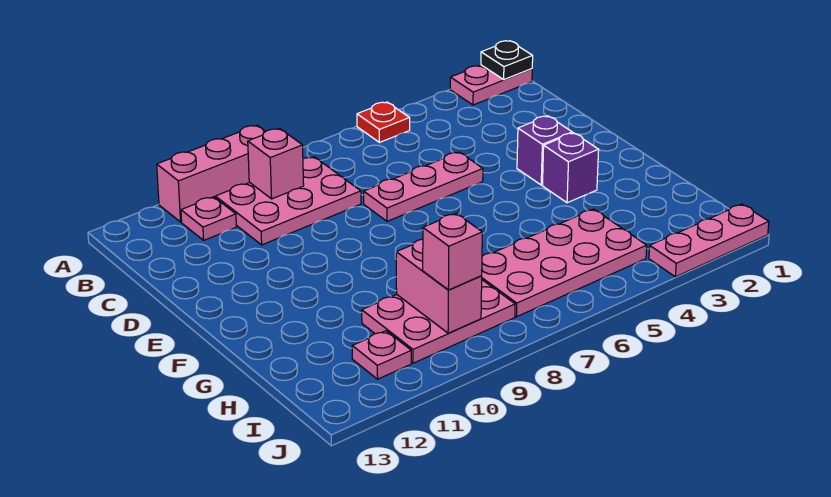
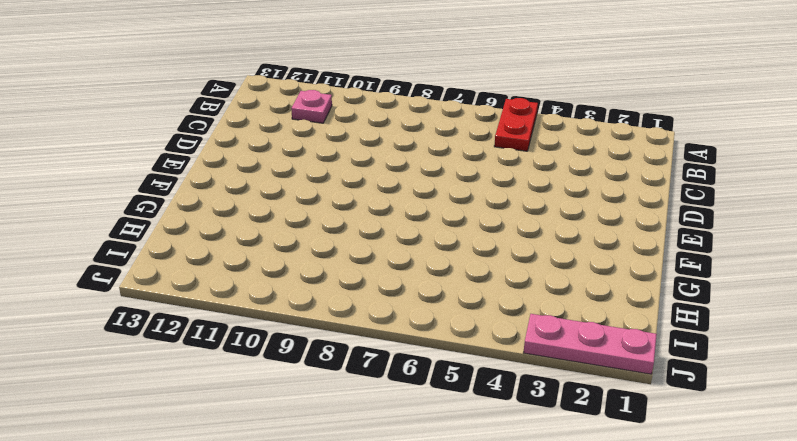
red 1x2 plate [494,98,538,151] -> red 1x1 plate [357,102,410,142]
none -> pink 1x2 plate [450,65,532,105]
none -> pink 1x3 brick [157,125,266,222]
none -> pink 2x3 plate [215,157,361,245]

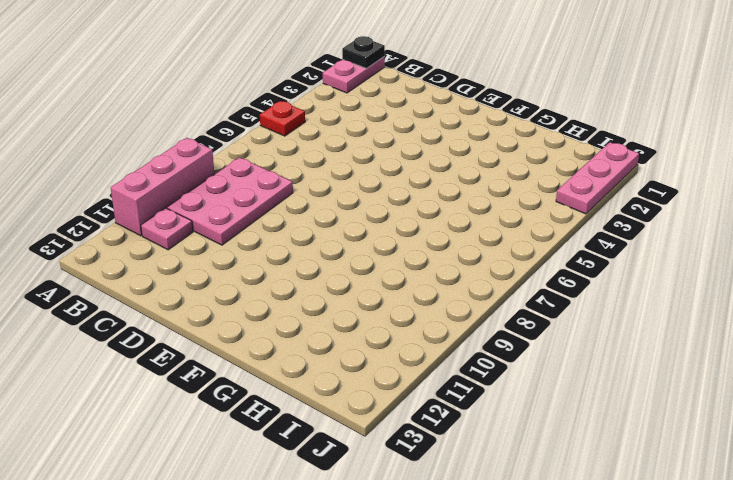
none -> pink 1x3 plate [364,152,483,221]
none -> purple 1x1 brick [517,116,572,185]
none -> purple 1x1 brick [542,133,599,203]

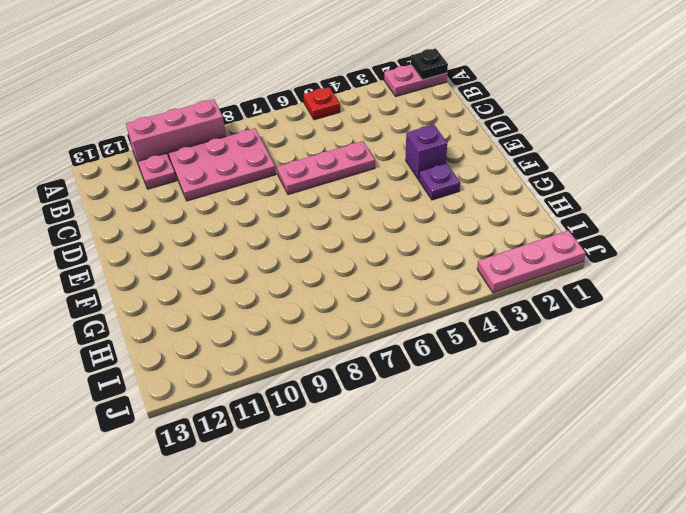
purple 1x1 plate [419,163,460,200] -> purple 1x1 brick [542,133,599,203]
none -> pink 2x4 plate [482,209,647,317]
none -> pink 2x3 plate [362,280,515,363]
none -> pink 1x1 plate [352,331,411,379]

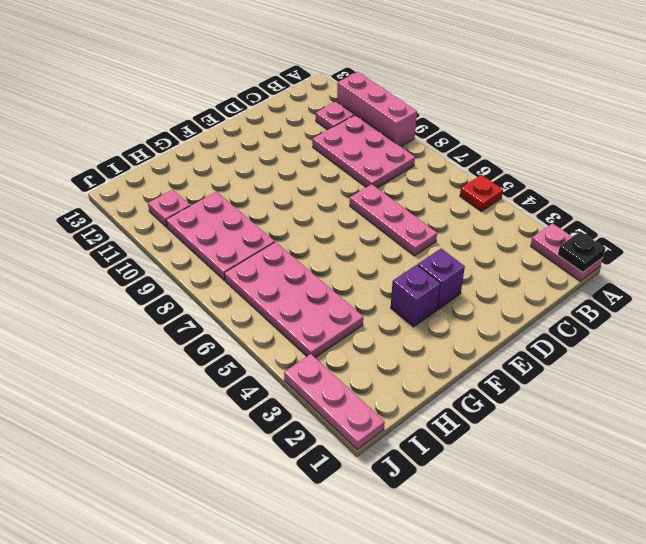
none -> pink 1x1 brick [248,129,304,199]
none -> pink 1x2 brick [396,239,482,333]
none -> pink 1x1 brick [423,213,482,290]

